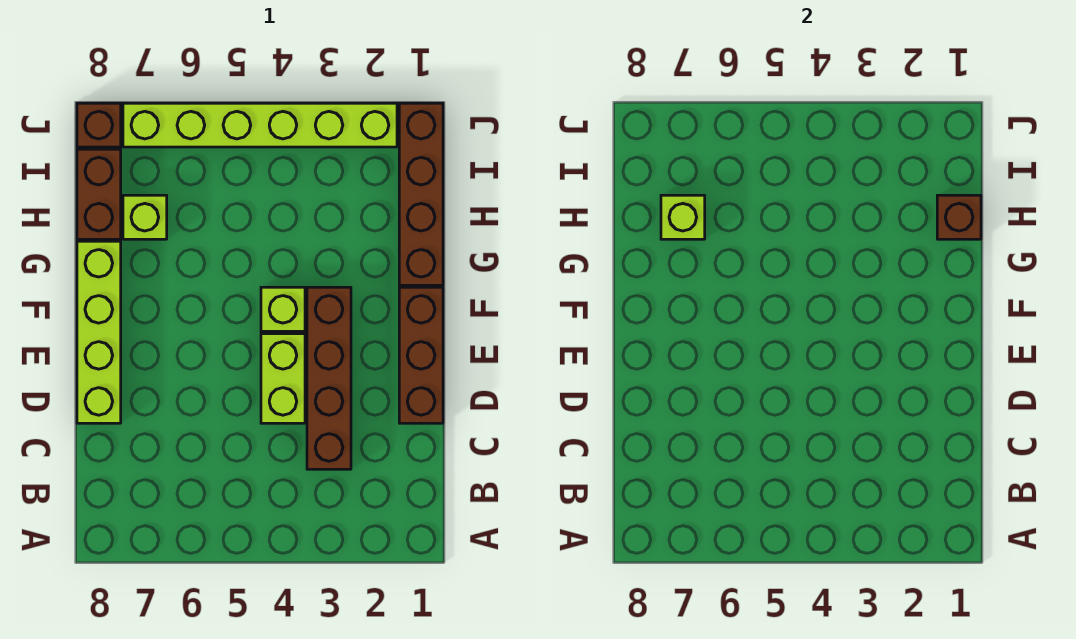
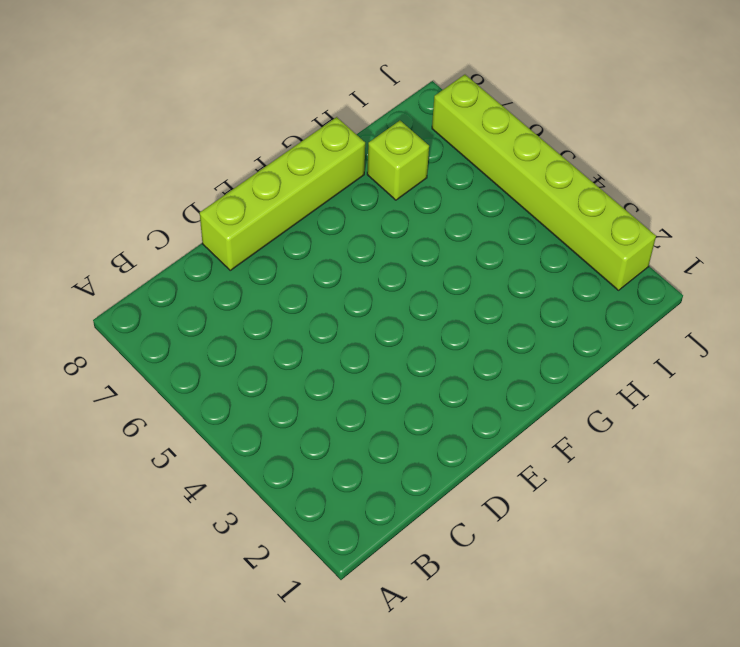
none -> brown 1x4 brick [307,287,351,469]
none -> brown 1x3 brick [399,287,443,423]
none -> lime 1x2 brick [261,334,305,423]

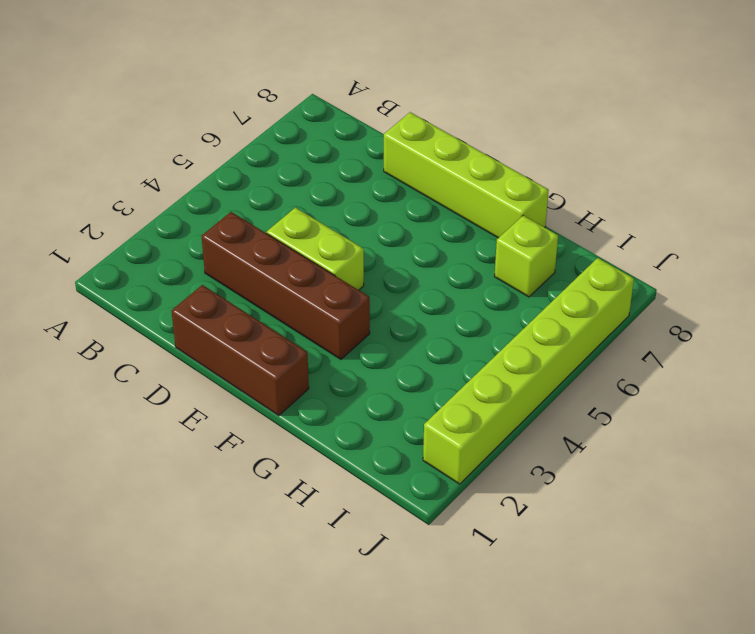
none -> lime 1x1 brick [261,287,305,331]
none -> brown 1x4 brick [399,103,443,285]
none -> brown 1x2 brick [77,149,121,239]

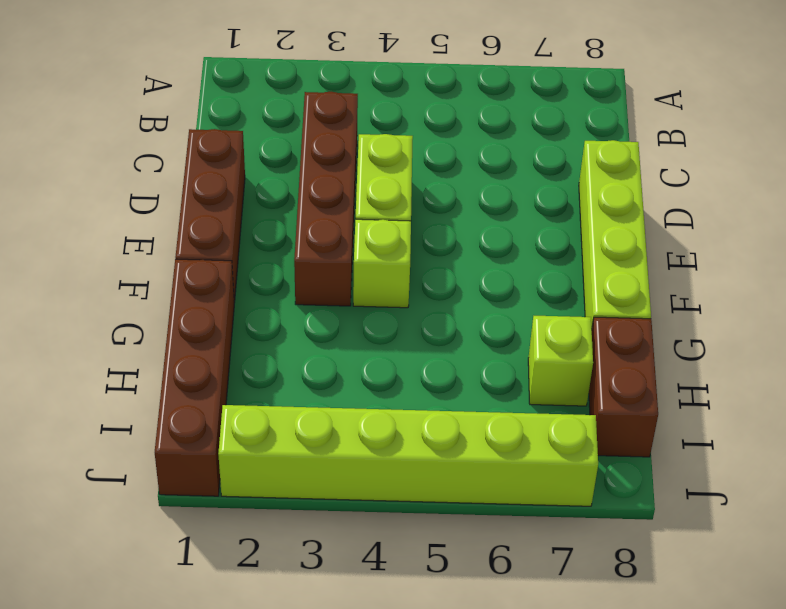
none -> brown 1x1 brick [77,103,121,147]
none -> brown 1x1 brick [937,195,981,239]
none -> lime 1x1 brick [661,195,705,239]

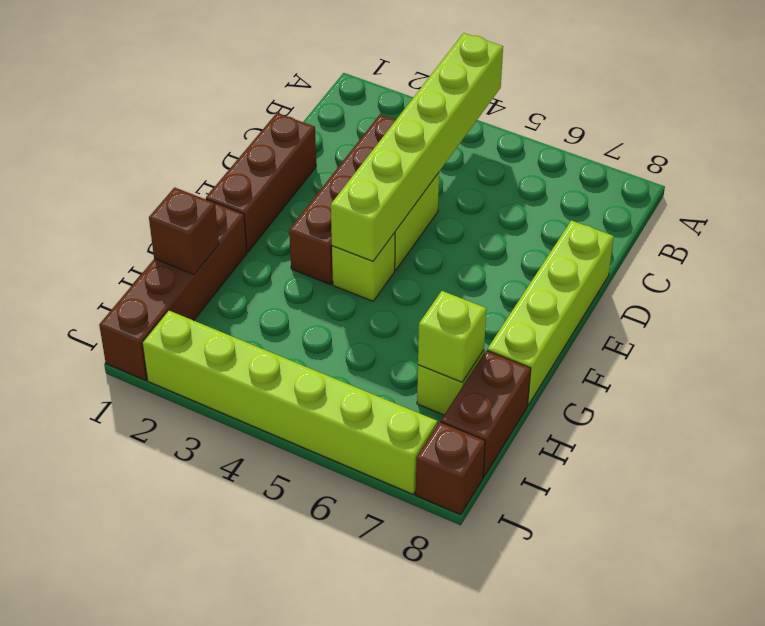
lime 1x6 brick [331,33,503,261] -> none

